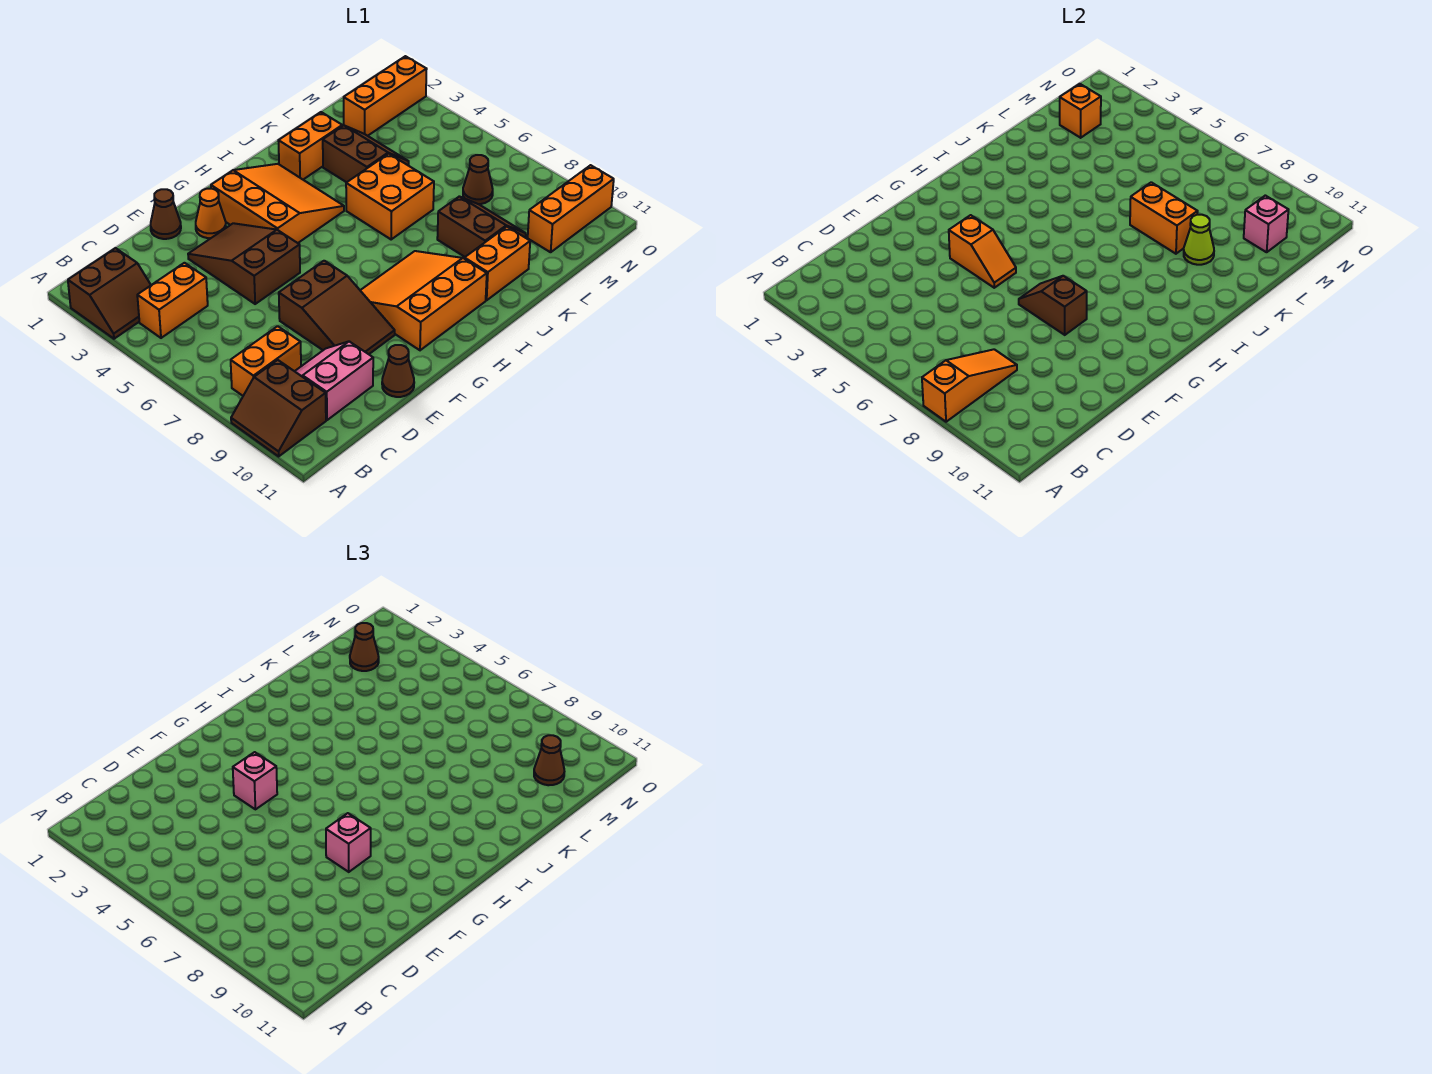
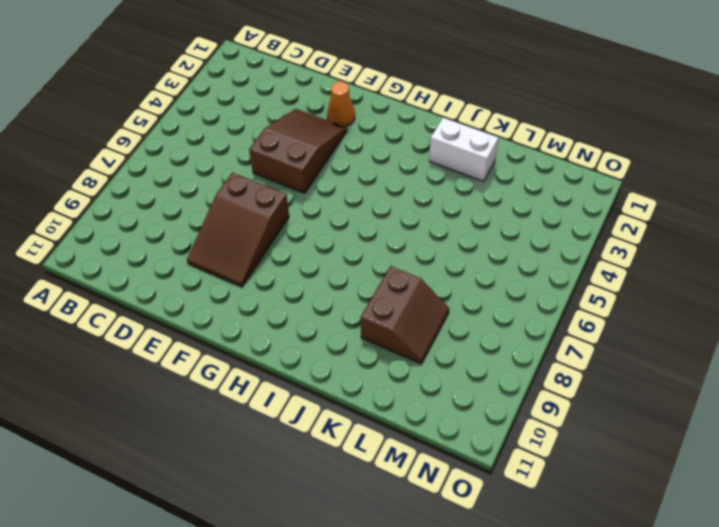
white 1x2 brick [429,118,499,181] -> orange 1x2 brick [278,112,342,179]
none -> brown 2x2 slope [68,248,151,339]
none -> brown 2x2 slope [231,360,326,456]
none -> orange 1x2 brick [137,263,208,338]
none -> orange 1x2 brick [231,326,301,396]

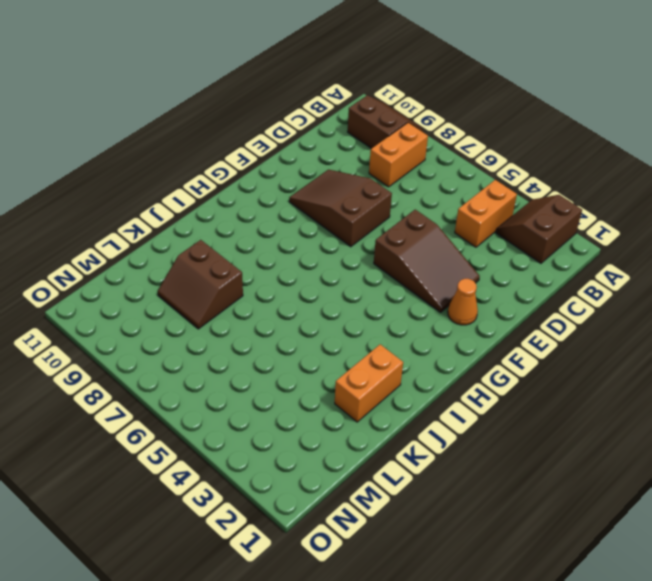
none -> pink 2x2 slope [295,341,373,420]
none -> brown 1x1 cone [151,189,181,239]
none -> brown 1x1 cone [382,345,414,397]
none -> orange 3x3 slope [211,164,344,243]

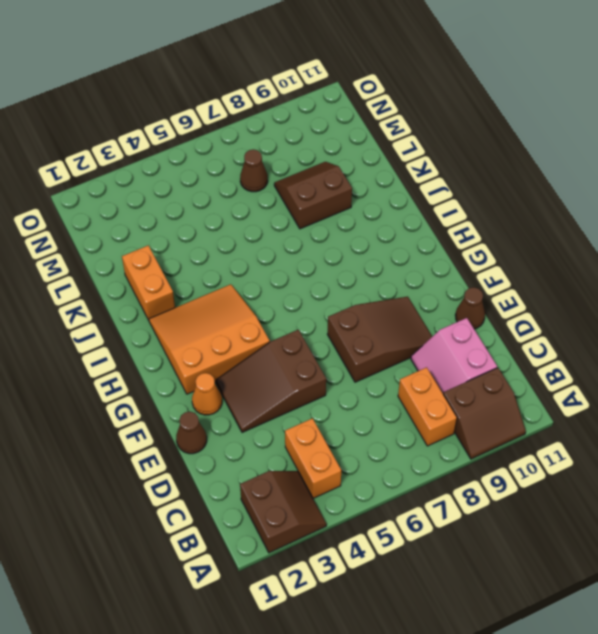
none -> orange 3x3 slope [360,251,487,350]
none -> orange 2x2 brick [346,154,434,239]
none -> orange 1x2 brick [465,227,530,300]
none -> brown 2x2 slope [323,126,409,182]

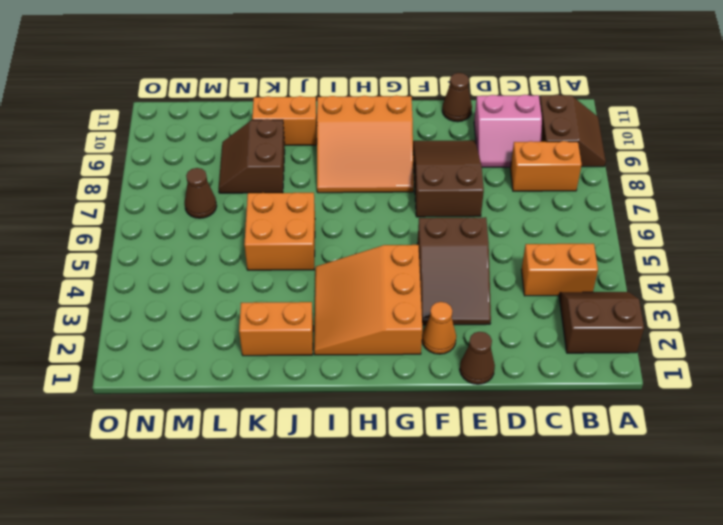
none -> brown 2x2 slope [323,126,409,182]
none -> orange 1x3 brick [344,56,427,136]
none -> orange 1x3 brick [528,165,614,252]
none -> orange 1x3 slope [922,349,1017,422]

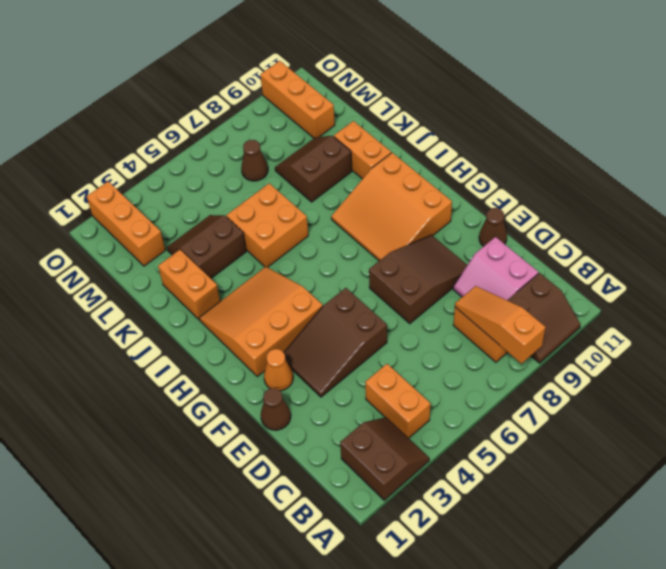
none -> orange 1x2 slope [949,215,1016,288]
none -> brown 1x2 slope [1019,276,1087,335]
none -> orange 1x2 brick [1130,182,1198,254]
none -> lime 1x1 cone [1184,215,1214,265]

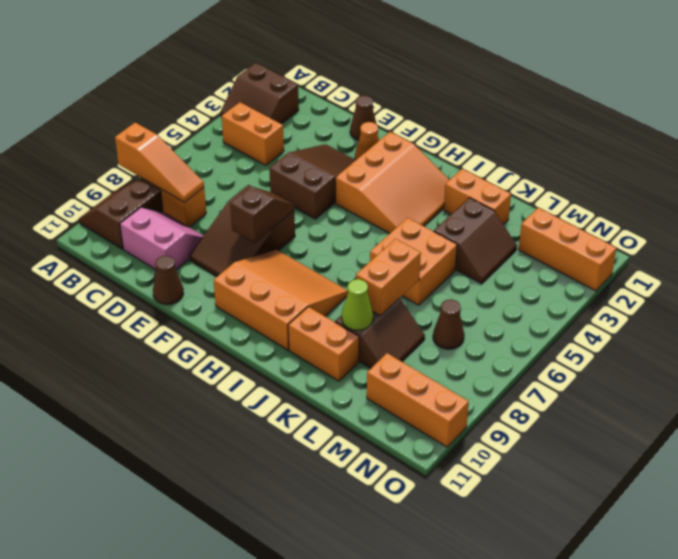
none -> orange 1x2 slope [949,215,1016,288]
none -> orange 1x1 brick [1060,84,1101,138]
none -> pink 1x1 brick [1244,195,1288,252]
none -> pink 1x1 brick [233,752,277,809]

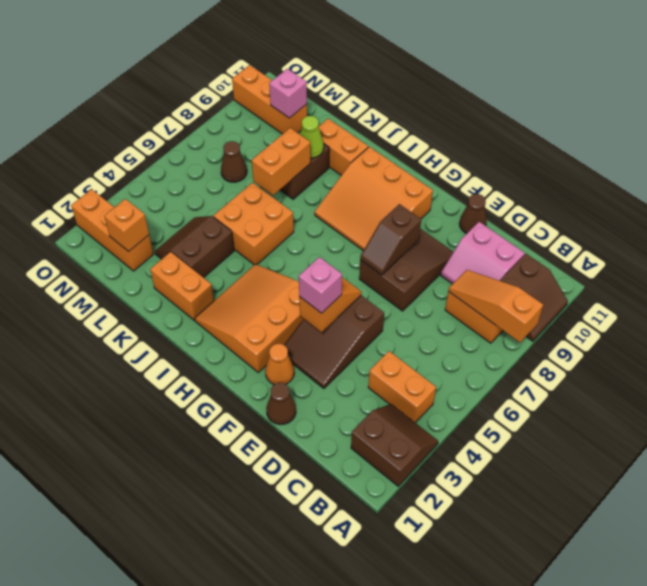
none -> pink 1x1 brick [326,813,371,872]
none -> brown 1x1 cone [350,623,379,671]
none -> brown 1x1 cone [534,735,565,785]

